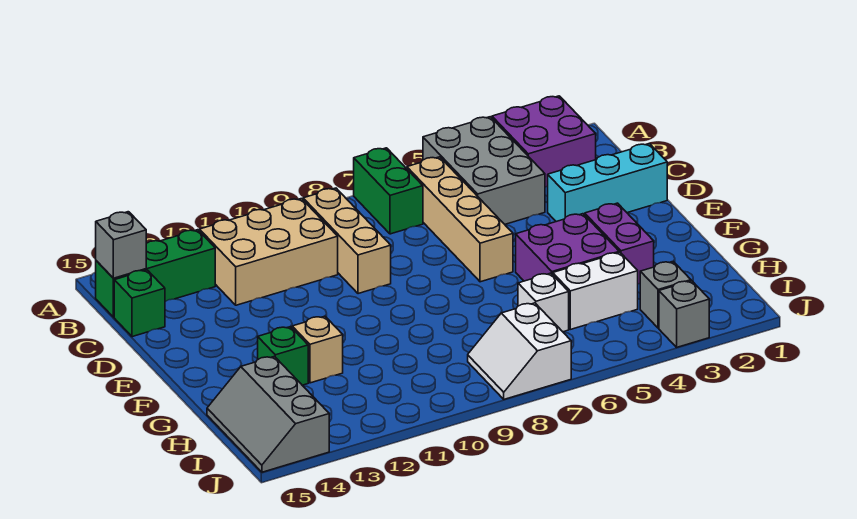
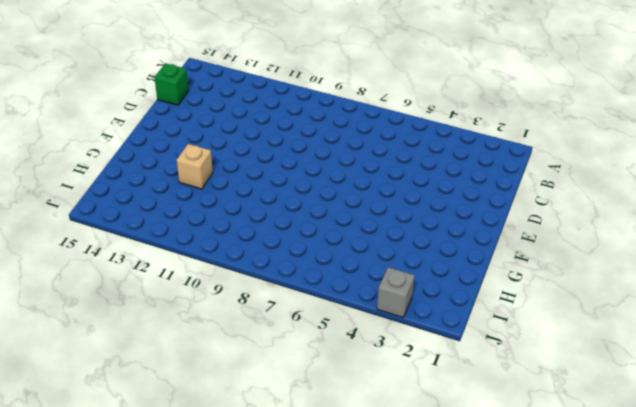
none -> purple 2x2 brick [492,96,596,187]
none -> grey 2x3 brick [423,117,545,224]
none -> green 1x2 brick [354,148,423,234]

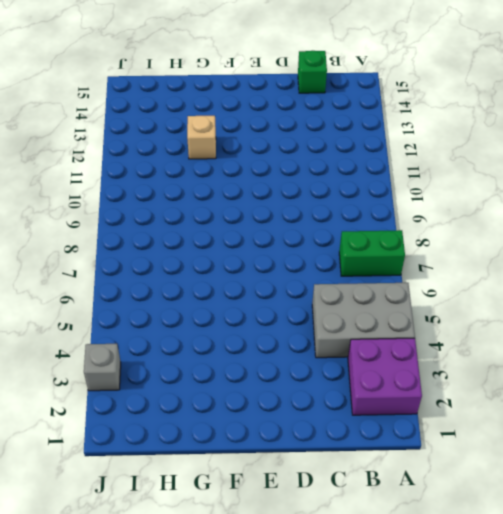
none -> tan 1x4 brick [407,157,513,282]
none -> tan 1x3 brick [303,188,391,294]
none -> tan 2x3 brick [199,199,338,305]

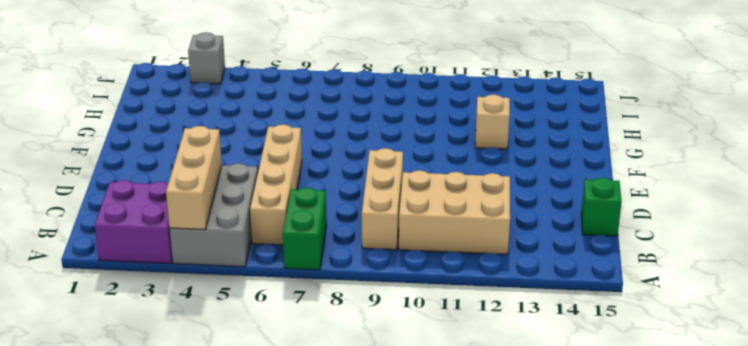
tan 1x3 brick [166,126,222,230] -> none
none -> green 1x3 brick [96,230,215,317]
none -> cyan 1x3 brick [548,144,667,222]
none -> purple 1x2 brick [585,203,654,284]

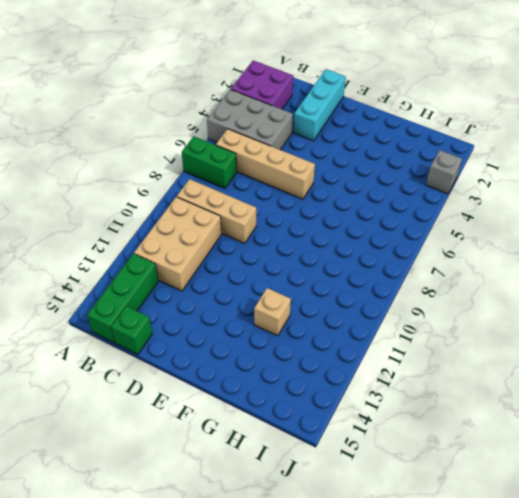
none -> purple 1x2 brick [585,203,654,284]
none -> purple 2x2 brick [516,214,619,281]
none -> green 1x1 brick [258,327,308,385]

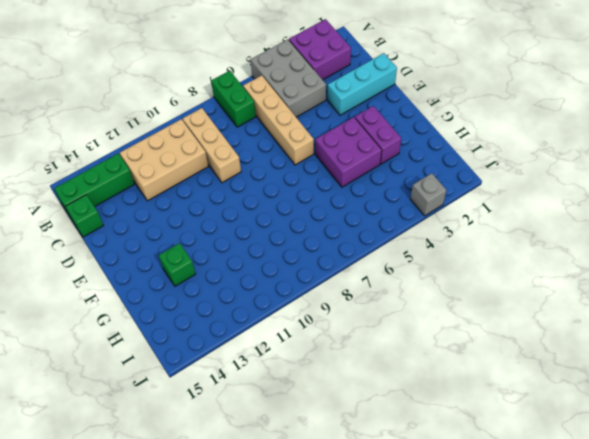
none -> tan 1x1 brick [292,316,343,383]
none -> white 1x2 brick [553,252,638,329]
none -> white 1x1 brick [518,273,569,332]

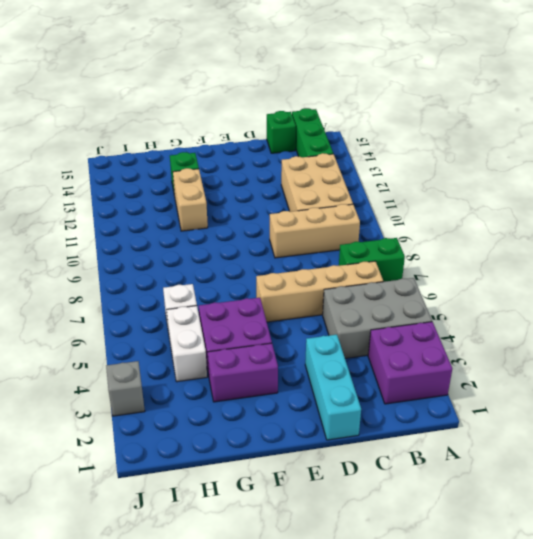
tan 1x2 brick [173,168,208,231] -> tan 1x1 brick [292,316,343,383]
none -> grey 2x3 slope [207,356,329,472]
none -> grey 1x1 brick [640,262,691,328]
none -> white 2x2 slope [468,303,571,399]

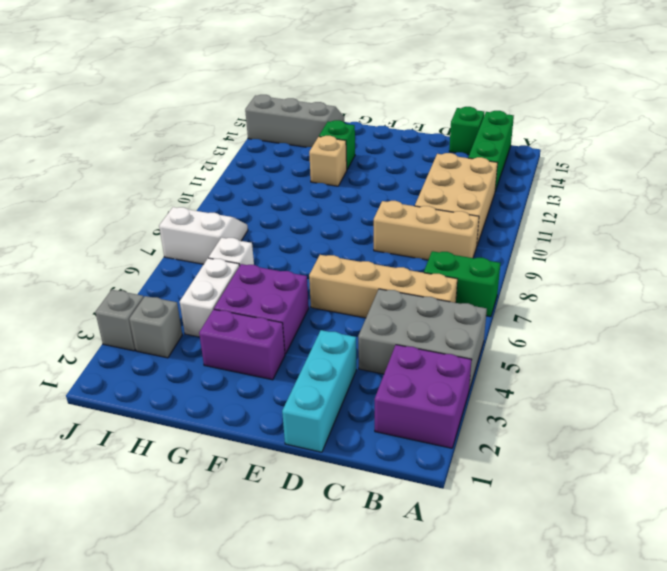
none -> grey 1x1 brick [96,212,146,278]

